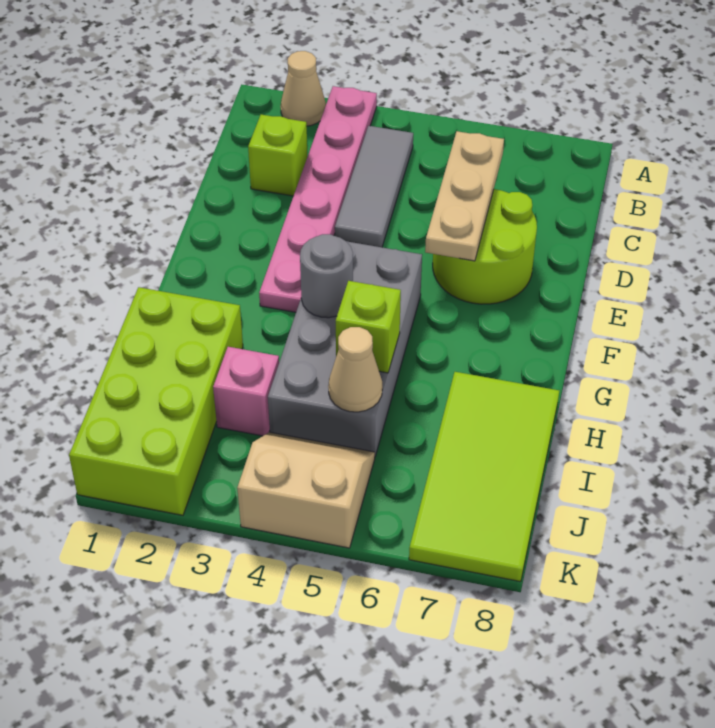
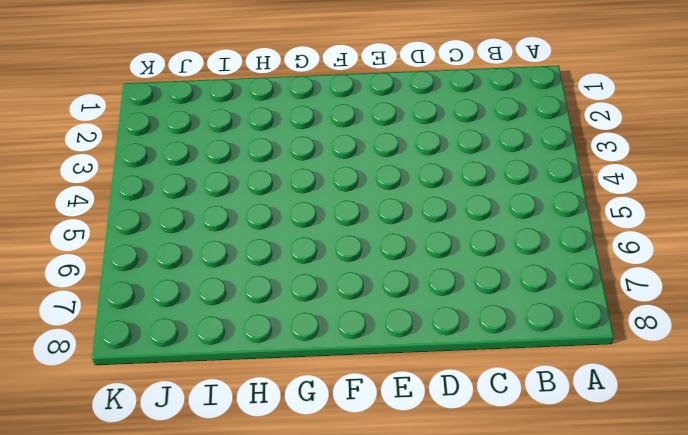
none -> tan 1x1 cone [281,51,326,126]
none -> pink 1x6 plate [259,86,377,312]
none -> grey 1x3 tile [335,126,413,247]

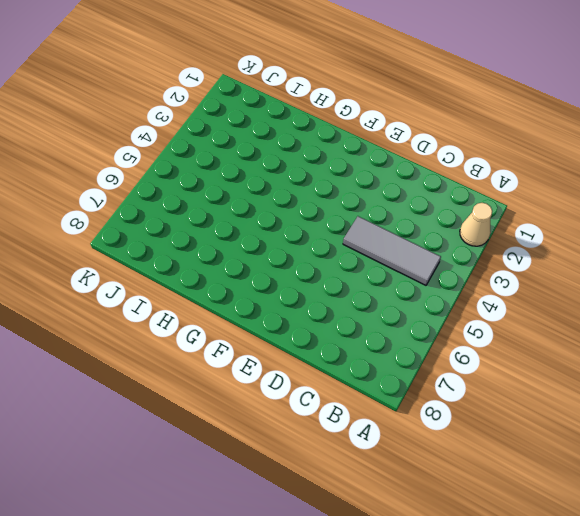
none -> pink 1x6 plate [259,86,377,312]
none -> lime 1x1 brick [248,115,308,196]
none -> lime 2x2 round brick [433,189,537,304]

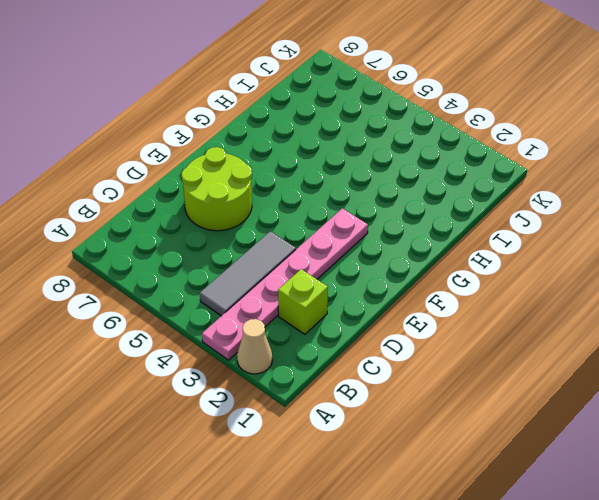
none -> grey 2x4 brick [268,242,422,456]
none -> lime 2x4 brick [69,287,243,515]
none -> lime 2x4 tile [409,372,559,582]

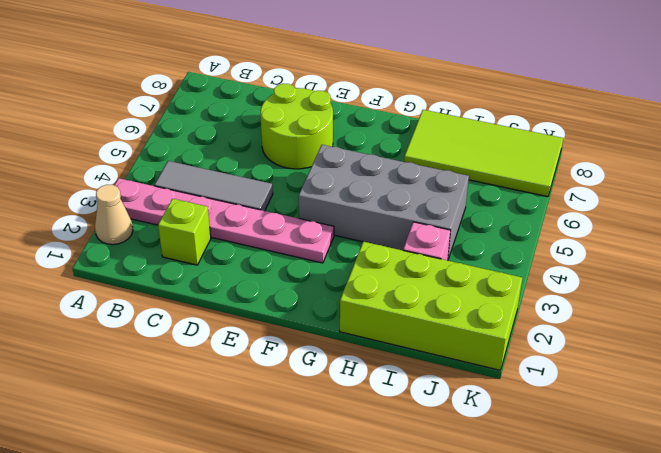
none -> tan 2x2 slope [237,432,375,548]
none -> tan 1x3 plate [425,131,504,261]
none -> grey 1x1 round brick [300,234,353,318]

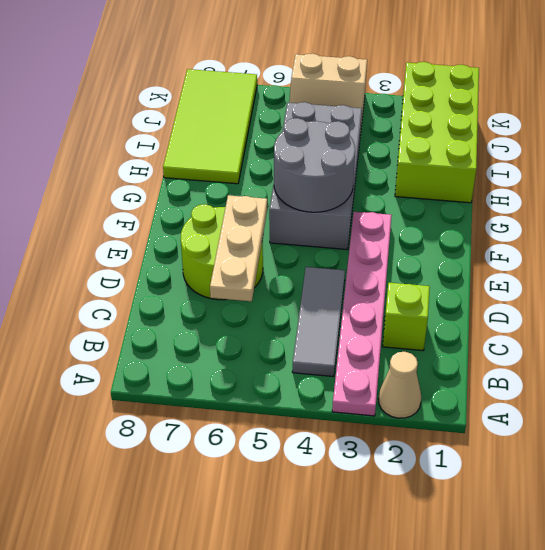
grey 2x2 round brick [274,118,355,212] -> grey 1x1 round brick [300,234,353,318]
none -> pink 1x1 brick [213,347,279,436]
none -> lime 1x1 brick [336,281,401,373]
none -> tan 1x1 cone [328,327,382,412]

